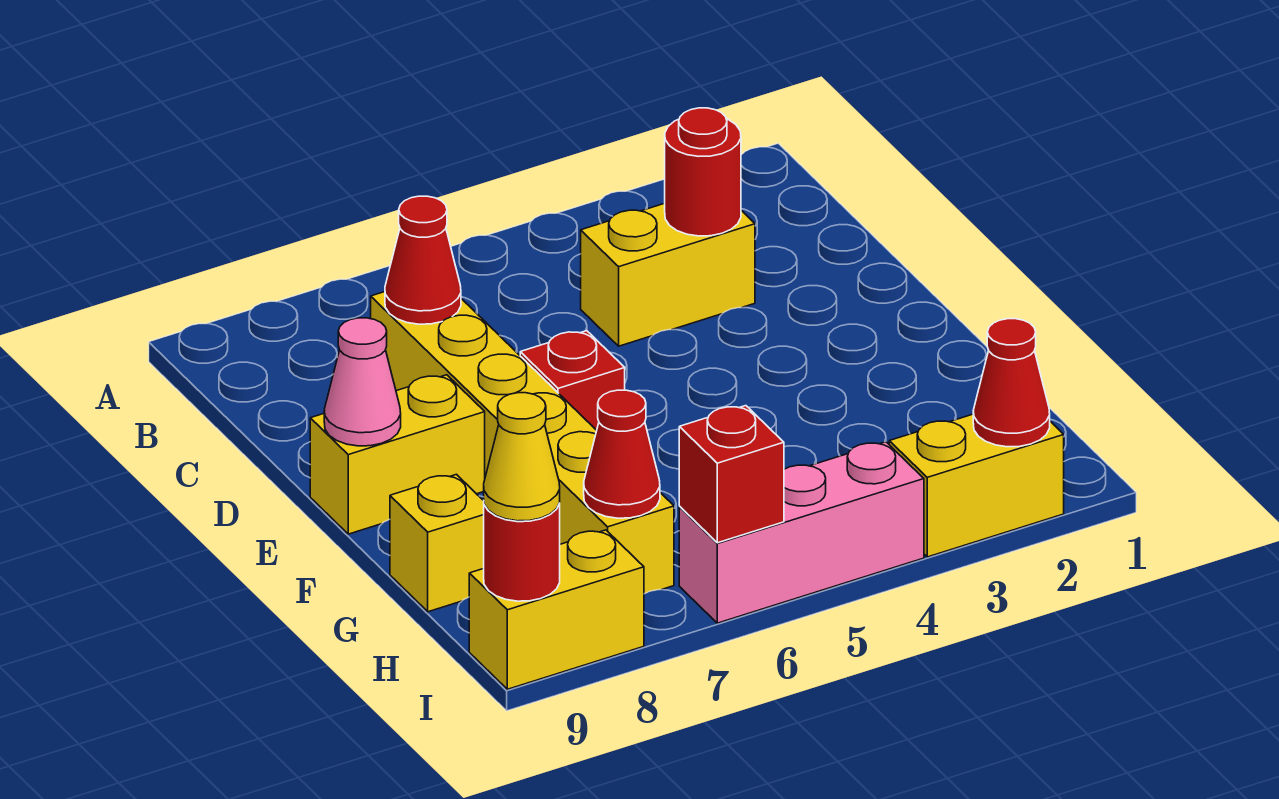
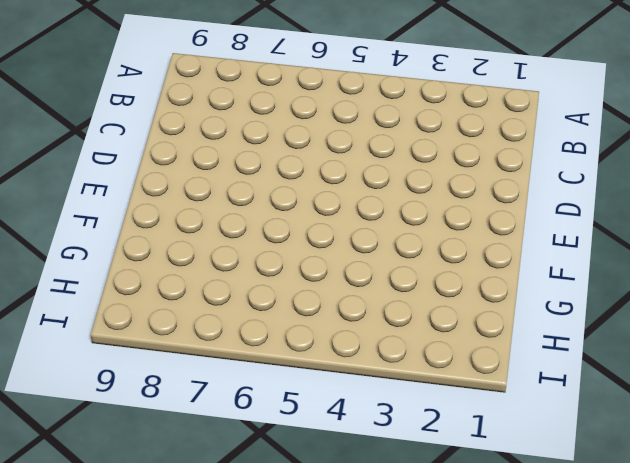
none -> yellow 1x2 brick [581,203,755,346]
none -> yellow 1x6 brick [371,292,674,594]
none -> red 1x1 brick [520,331,625,430]

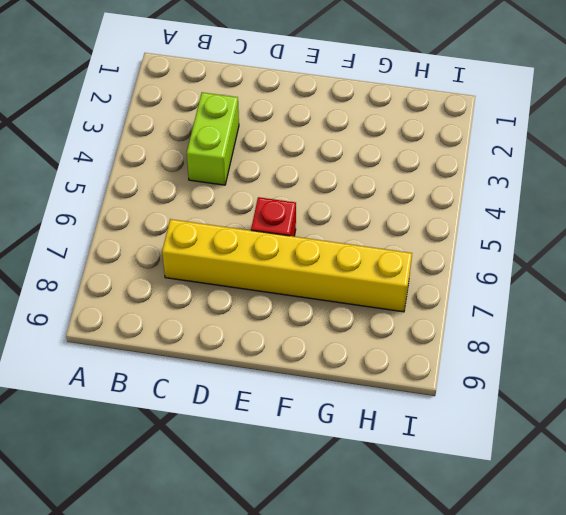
lime 1x2 brick [187,92,239,185] -> yellow 1x2 brick [581,203,755,346]
none -> yellow 1x2 brick [310,375,485,534]
none -> yellow 1x1 brick [390,474,484,612]
none -> yellow 1x2 brick [889,414,1064,557]

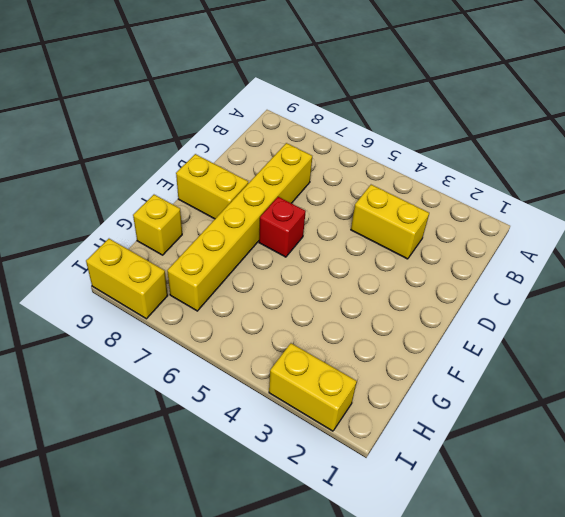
none -> pink 1x3 brick [679,442,924,623]
none -> red 1x1 round brick [665,108,741,236]
none -> red 1x1 cone [385,196,461,324]

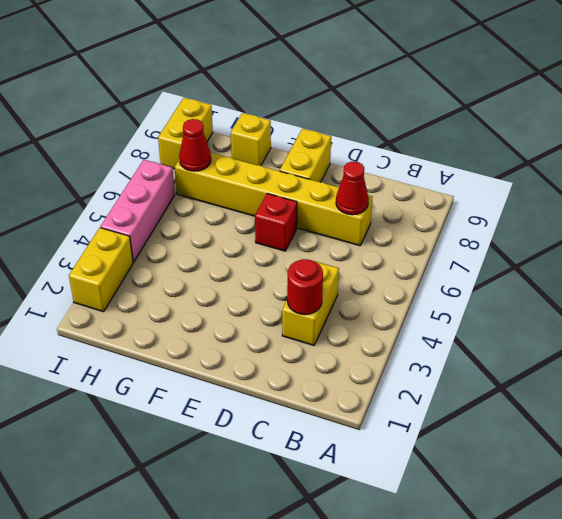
none -> pink 1x1 cone [324,318,401,446]
none -> red 1x1 cone [973,319,1050,447]
none -> red 1x1 brick [679,406,784,543]

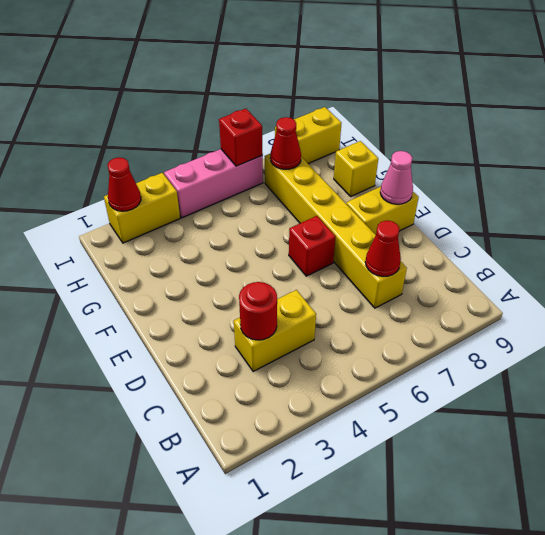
none -> red 1x1 round brick [484,504,560,601]
none -> yellow 1x1 cone [484,393,560,521]

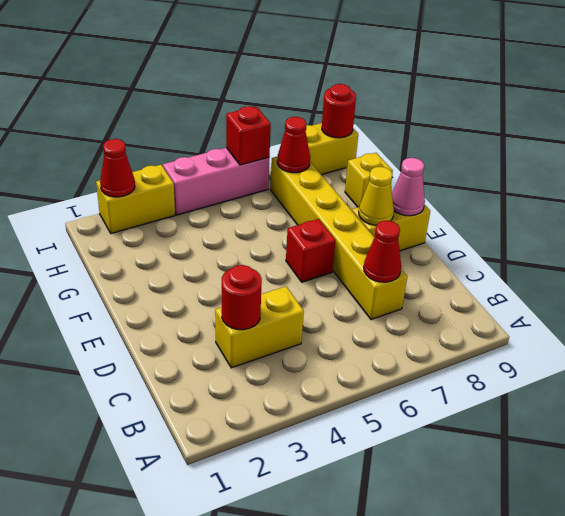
yellow 1x1 cone [359,167,394,225] -> yellow 1x1 cone moved to [484,393,560,521]

